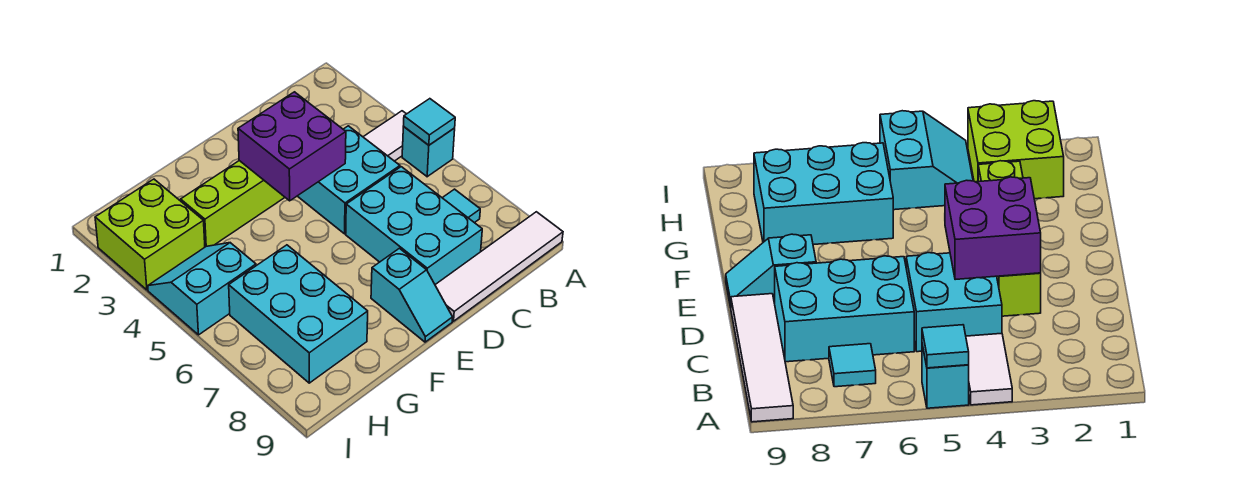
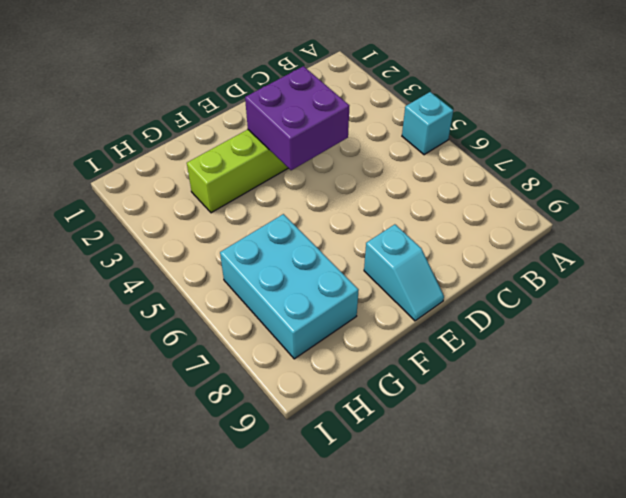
none -> white 1x2 tile [364,111,406,161]
none -> white 1x4 tile [435,212,563,321]
none -> cyan 1x1 tile [443,189,480,223]

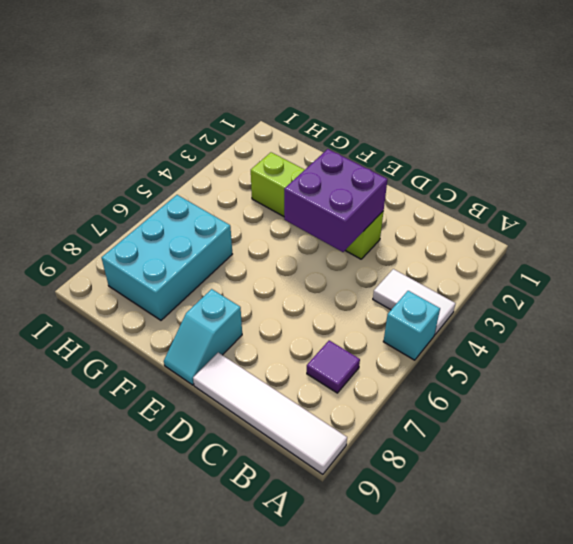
purple 1x1 tile [307,340,360,393] -> cyan 1x1 tile [443,189,480,223]
none -> cyan 2x2 brick [298,126,400,234]
none -> cyan 2x3 brick [346,167,482,284]
none -> lime 2x2 brick [95,179,205,290]

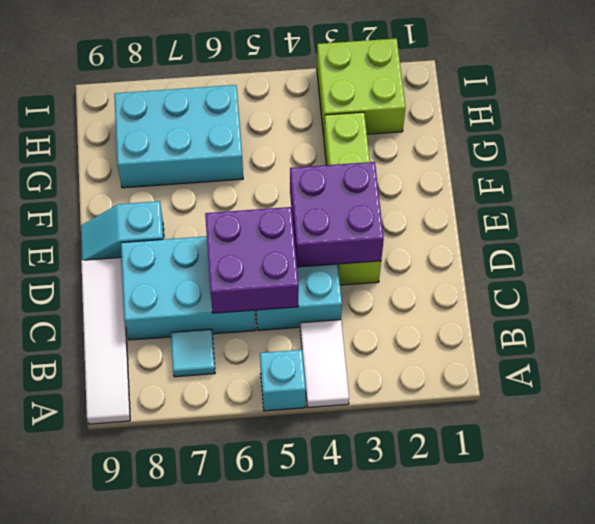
purple 2x2 brick [205,207,299,313] -> none
none -> cyan 2x2 slope [148,243,256,335]
none -> cyan 1x1 tile [404,99,455,145]

